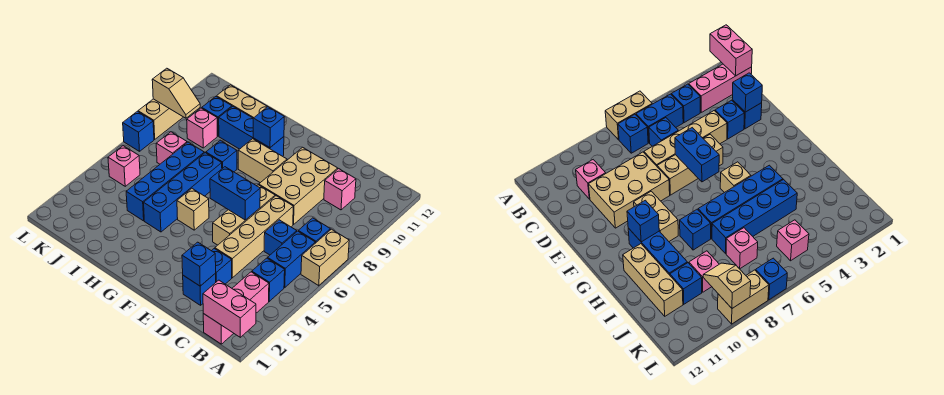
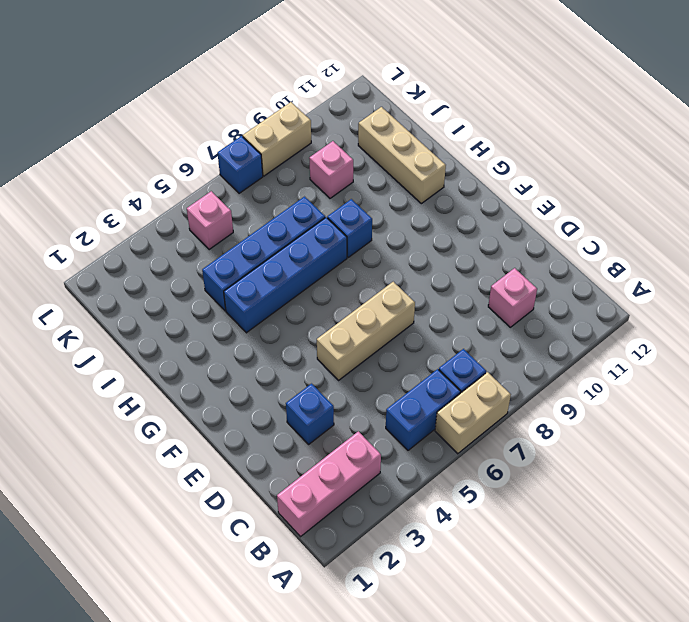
none -> blue 1x1 brick [252,258,285,301]
none -> blue 1x1 brick [264,220,297,255]
none -> blue 1x1 brick [183,273,216,305]
none -> tan 1x4 brick [215,196,293,278]

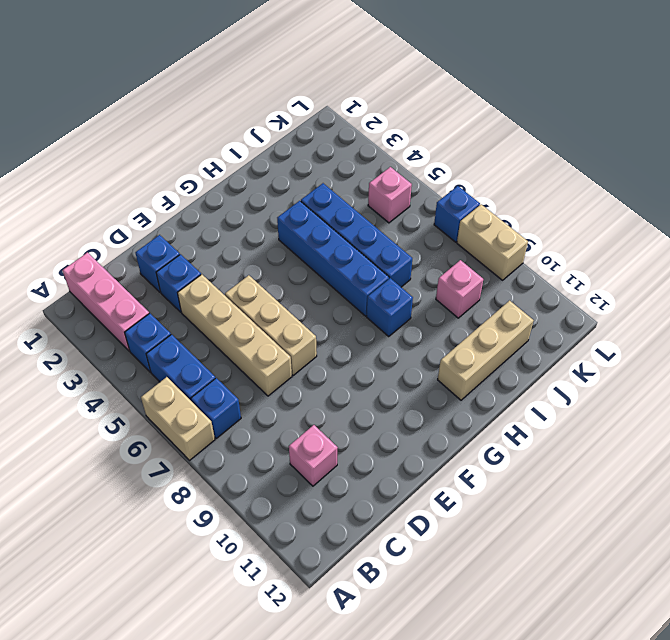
none -> blue 1x1 brick [264,220,297,255]
none -> tan 2x3 brick [259,147,338,225]
none -> tan 1x2 brick [238,139,287,183]
none -> tan 1x1 brick [177,189,209,230]

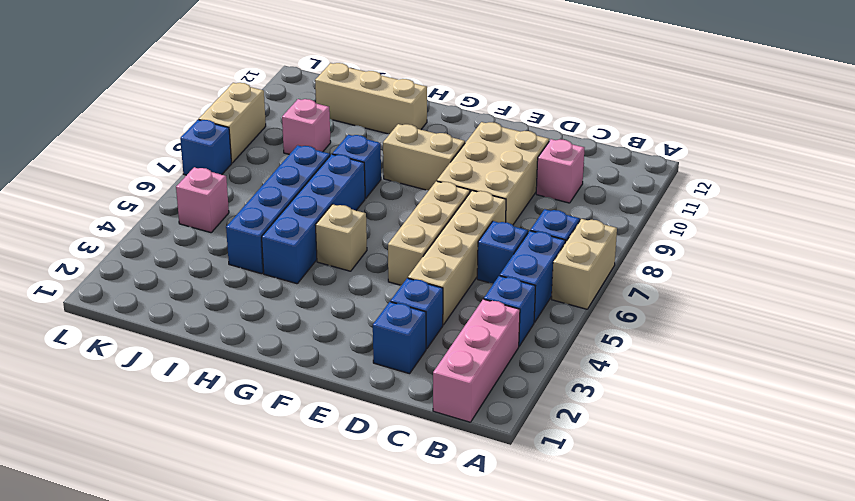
none -> blue 1x3 brick [219,107,284,156]
none -> pink 1x1 brick [156,132,187,164]
none -> blue 1x1 brick [202,97,232,136]
none -> pink 1x2 brick [203,280,256,337]

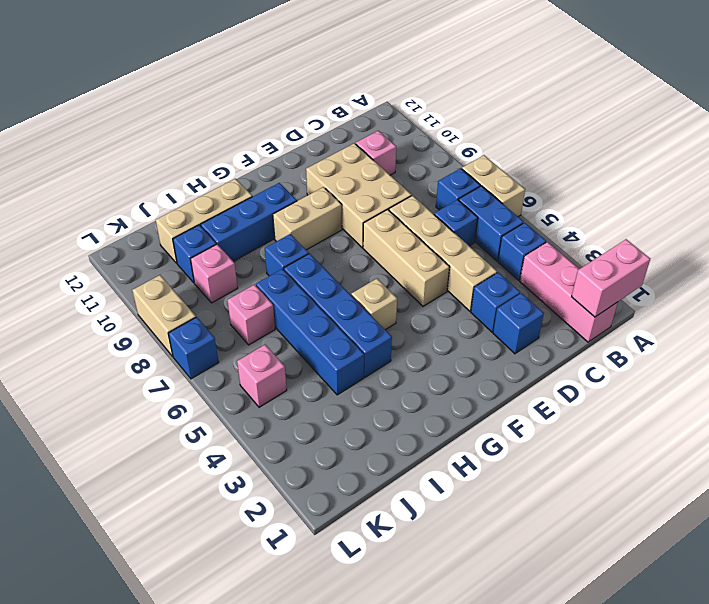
none -> blue 1x1 brick [182,242,216,286]
none -> blue 1x2 brick [210,167,260,220]
none -> blue 1x1 brick [253,107,284,148]
none -> tan 1x2 slope [152,68,200,118]

